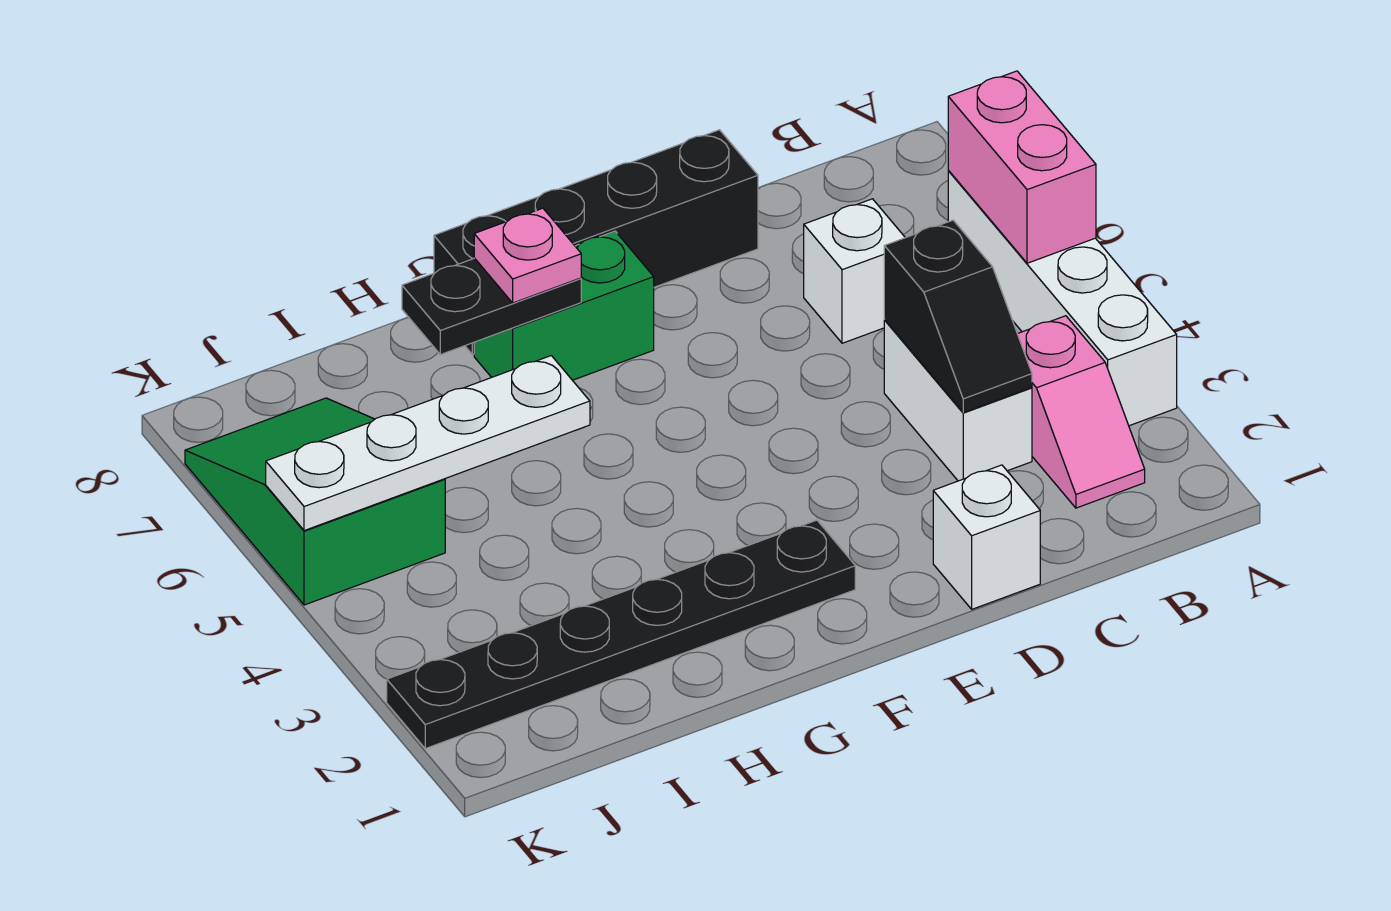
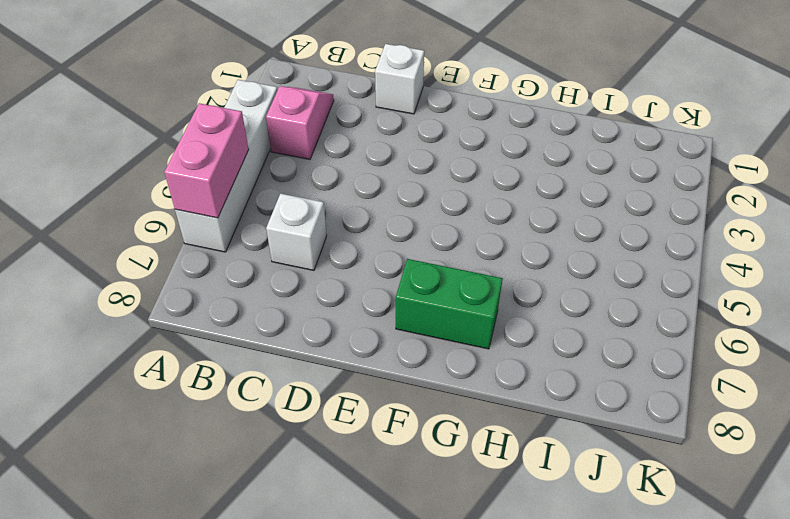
none -> white 1x2 brick [884,320,1032,481]
none -> black 1x4 brick [434,130,758,354]
none -> black 1x6 plate [387,520,855,749]

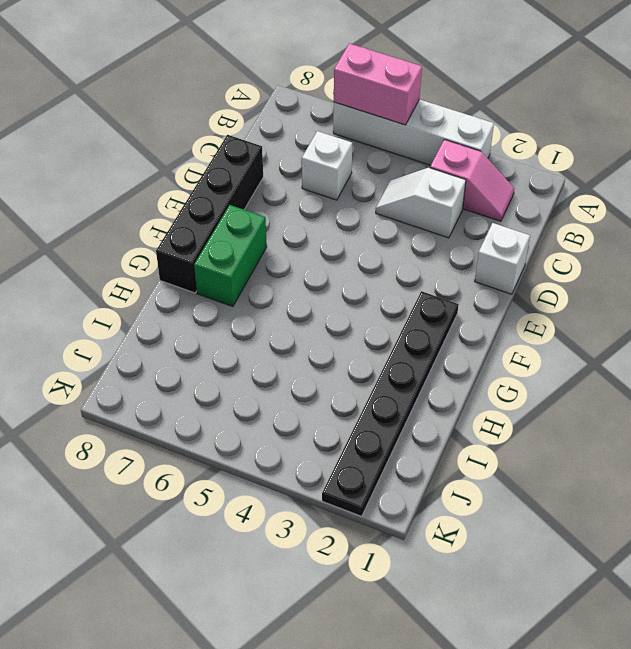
white 1x2 slope [376,168,466,238] -> white 1x2 brick [884,320,1032,481]
none -> green 2x3 slope [185,398,445,605]
none -> black 1x2 slope [884,220,1032,412]
none -> black 1x2 plate [402,258,581,355]

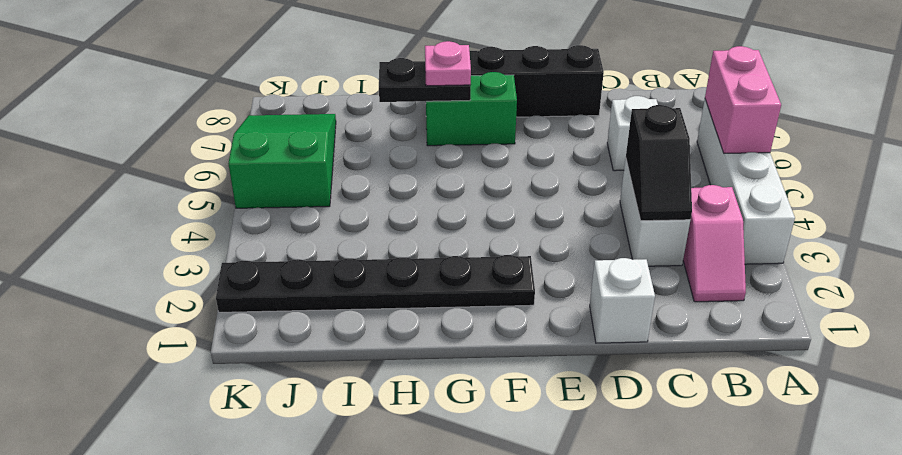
none -> white 1x4 plate [266,356,590,531]

